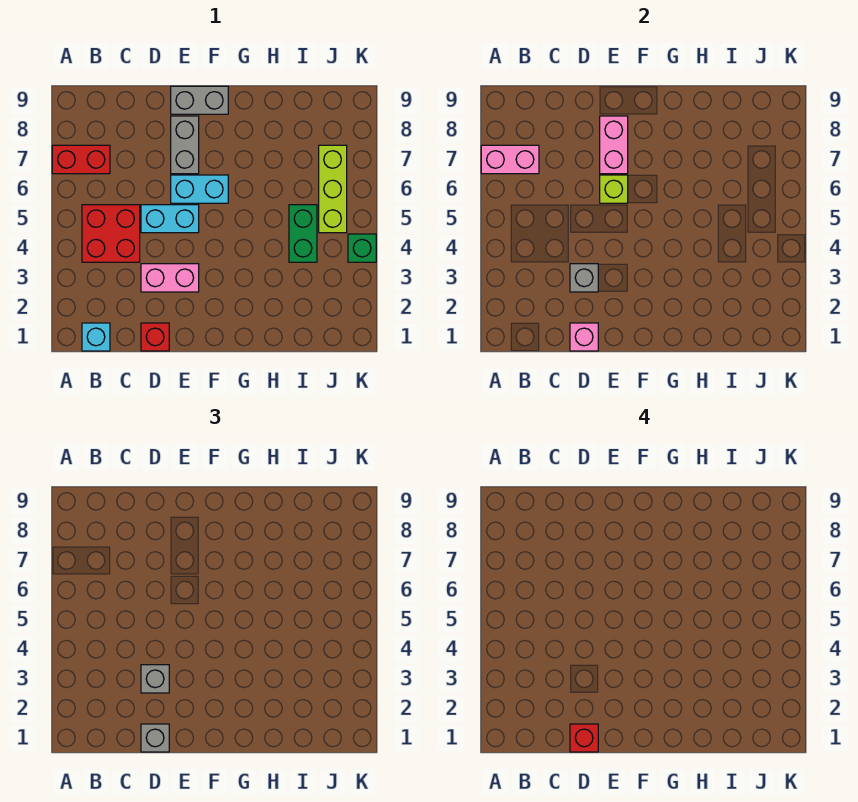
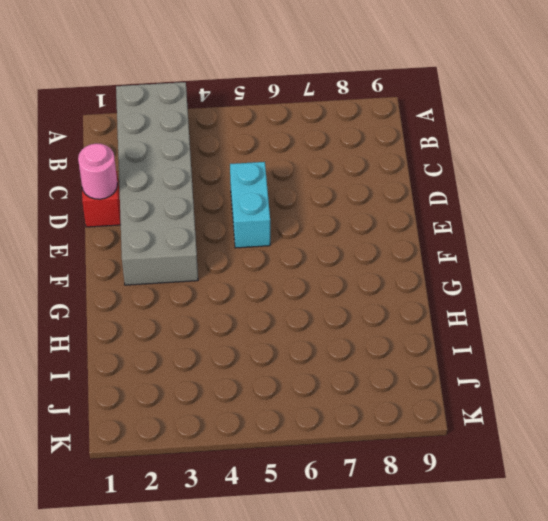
grey 2x6 brick [116,82,198,285] -> pink 1x2 brick [141,264,199,292]
pink 1x1 round brick [78,143,117,199] -> pink 1x1 brick [570,323,598,351]
none -> red 1x2 brick [52,145,110,174]
none -> cyan 1x1 brick [82,323,110,351]
none -> red 2x2 brick [82,205,140,262]

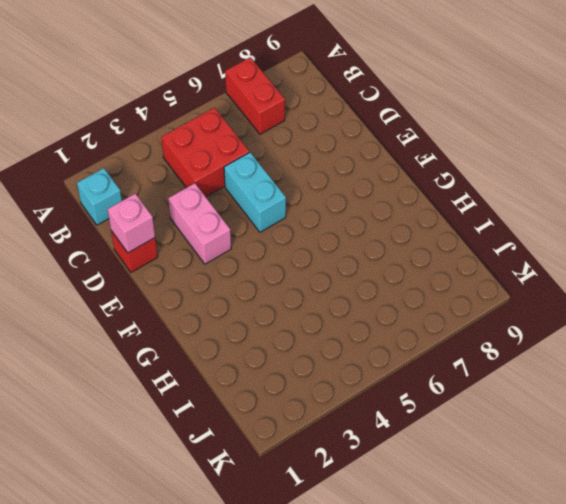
none -> cyan 1x2 brick [171,175,228,203]
none -> grey 1x2 brick [171,116,199,174]
none -> grey 1x2 brick [171,86,228,114]

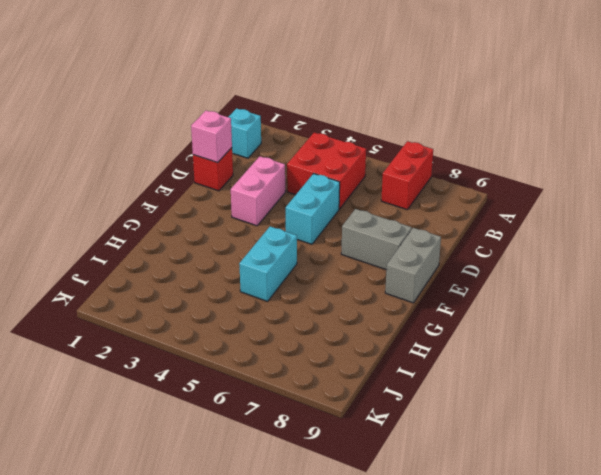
cyan 1x2 brick [239,226,297,301] -> cyan 1x2 brick moved to [171,175,228,203]
none -> green 1x2 brick [289,205,317,262]
none -> lime 1x3 brick [319,145,347,233]
none -> green 1x1 brick [348,234,376,262]

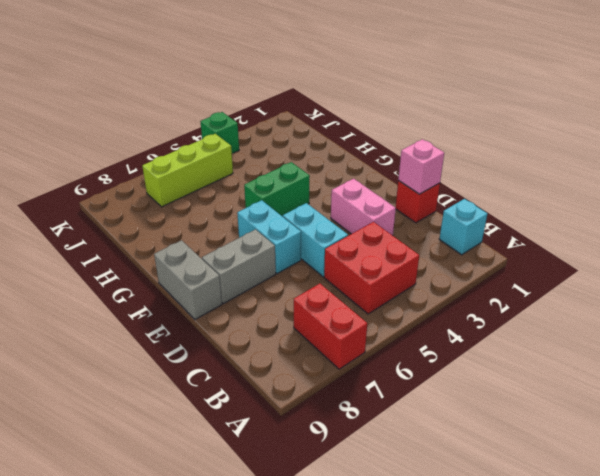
green 1x2 brick [244,162,310,217] -> green 1x2 brick moved to [289,205,317,262]
none -> pink 1x2 brick [481,145,539,174]
none -> grey 1x1 brick [570,264,598,292]
none -> lime 1x1 brick [600,175,628,203]

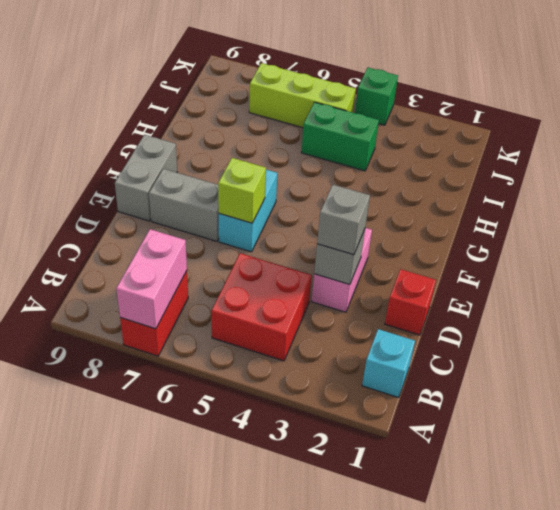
none -> cyan 1x2 brick [141,205,199,233]
none -> pink 1x1 brick [570,323,598,351]
none -> pink 1x2 brick [600,116,628,174]

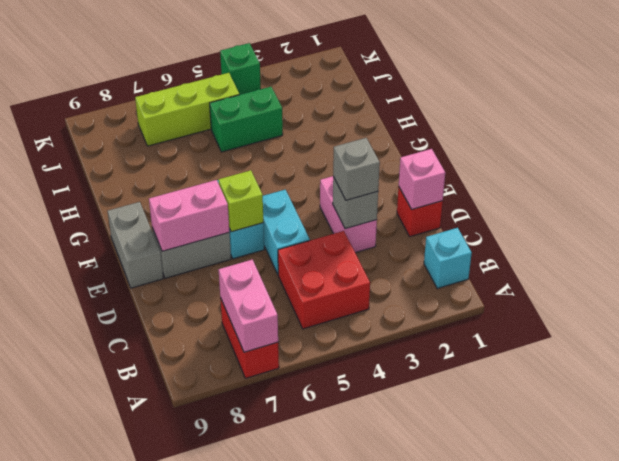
none -> grey 1x1 brick [141,724,169,752]
none -> red 1x1 brick [570,724,598,752]

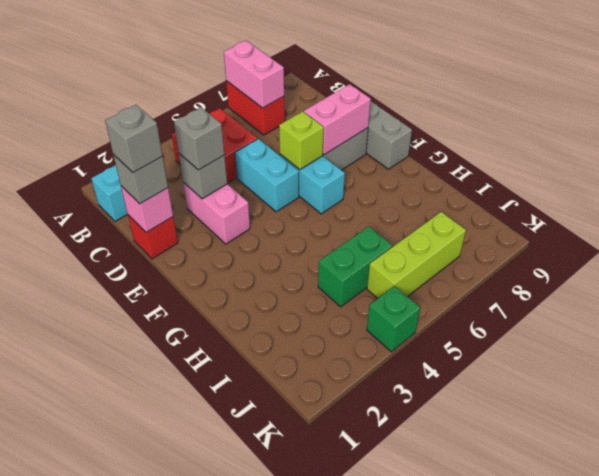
grey 1x1 brick [105,105,163,173] -> red 1x1 brick [570,724,598,752]

